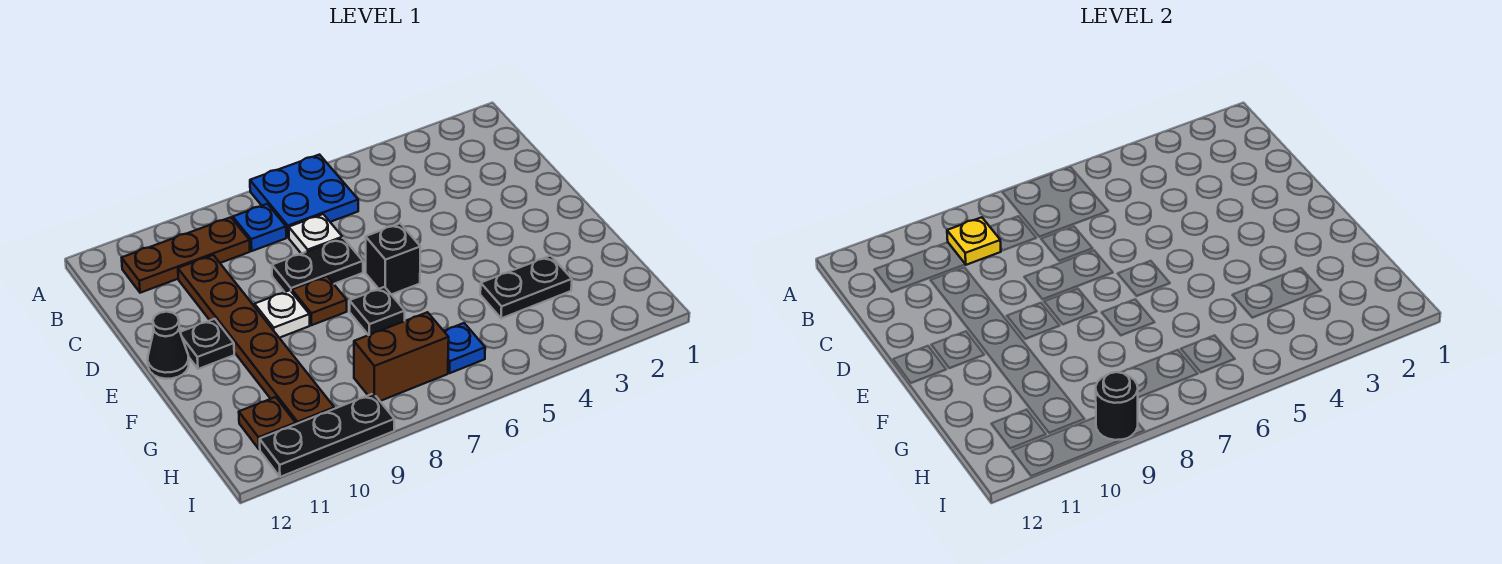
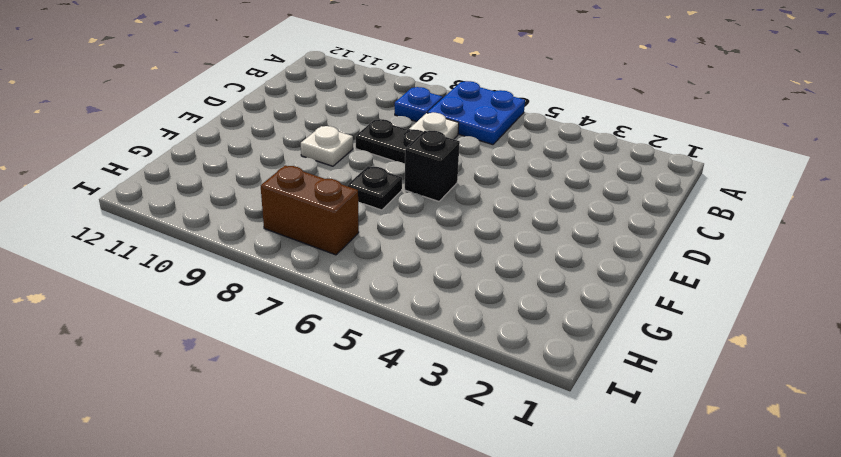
none -> brown 1x3 plate [122,217,250,293]
none -> brown 1x6 plate [178,255,334,424]
none -> brown 1x1 plate [292,276,347,325]

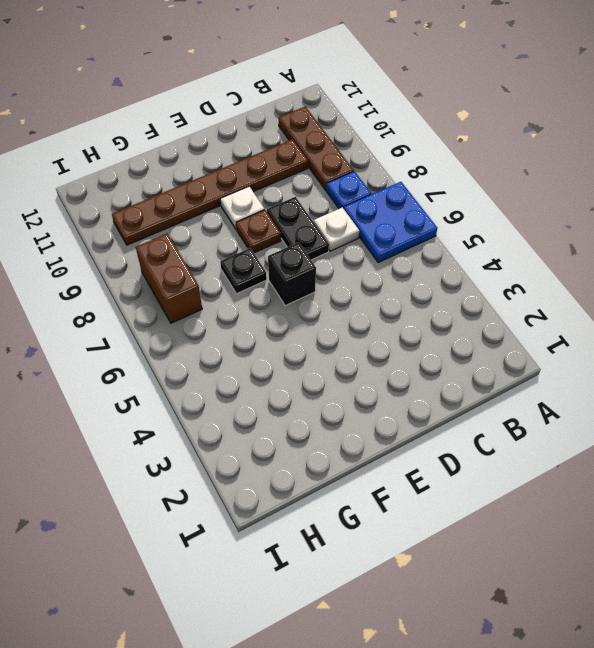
none -> black 1x1 plate [180,319,234,369]
none -> black 1x1 cone [148,312,189,379]
none -> black 1x2 plate [480,256,572,318]

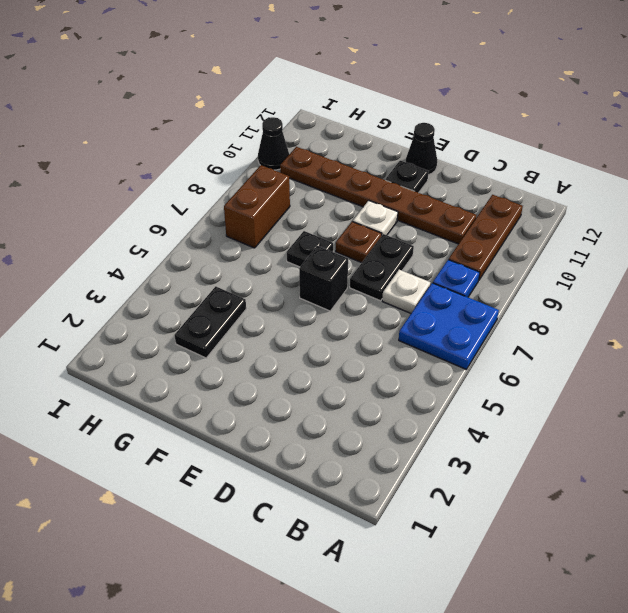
black 1x1 cone [258,117,289,170] -> black 1x3 plate [260,393,394,477]
none -> blue 1x1 plate [444,323,485,373]
none -> brown 1x1 plate [239,397,296,449]
none -> yellow 1x1 plate [947,217,1001,265]

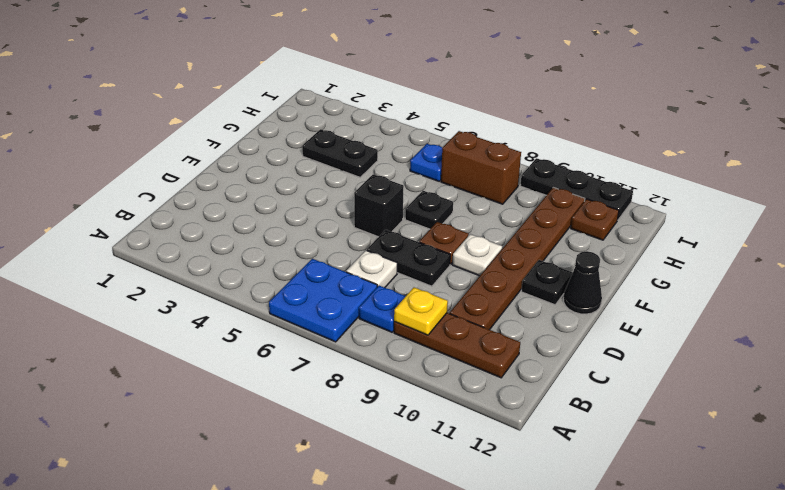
none -> black 1x1 round brick [1096,372,1138,440]

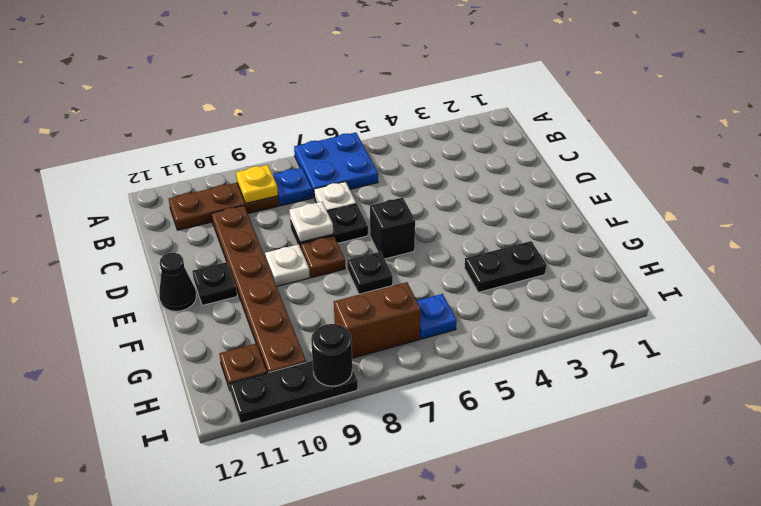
white 1x1 plate [289,202,333,242] -> none

